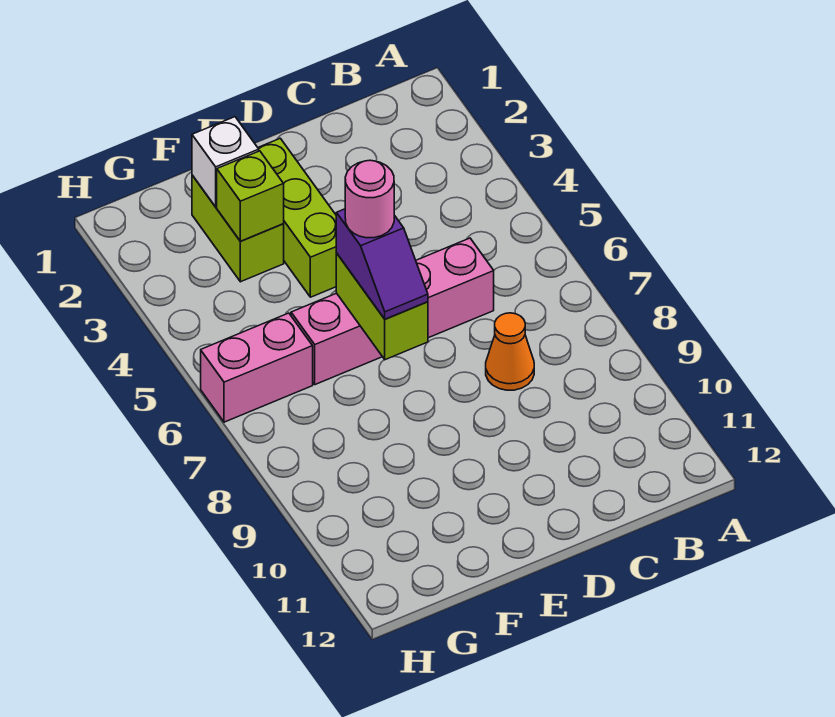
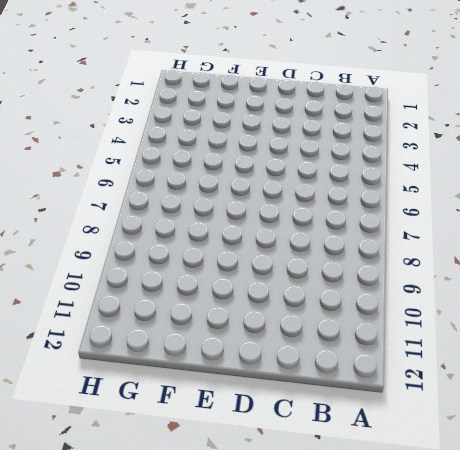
none -> pink 1x4 brick [291,238,494,385]
none -> orange 1x1 cone [486,313,534,390]

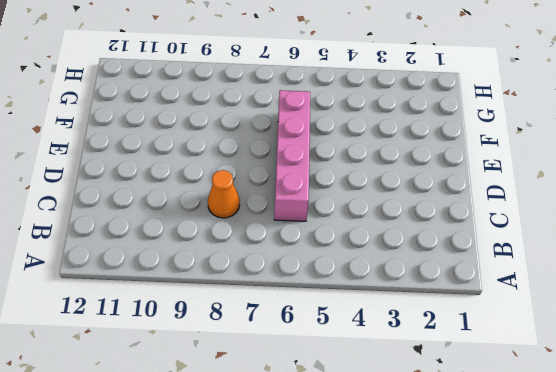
none -> lime 1x3 brick [258,138,336,297]
none -> lime 1x2 brick [192,175,284,282]

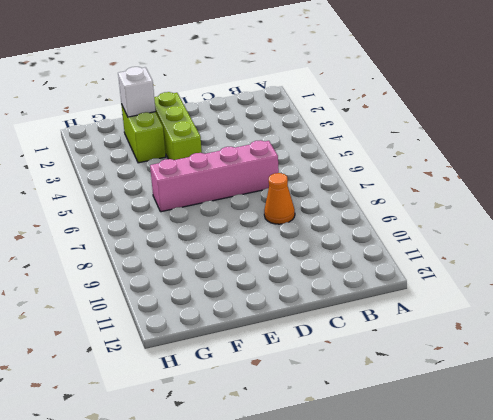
none -> pink 1x2 brick [201,313,313,422]
none -> lime 1x2 brick [336,253,428,360]

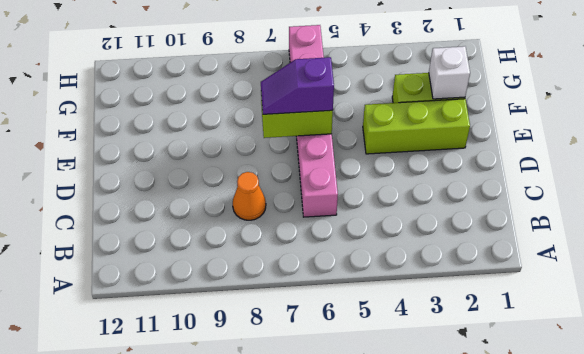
none -> lime 1x1 brick [217,151,284,241]
none -> pink 1x1 round brick [345,160,394,238]

